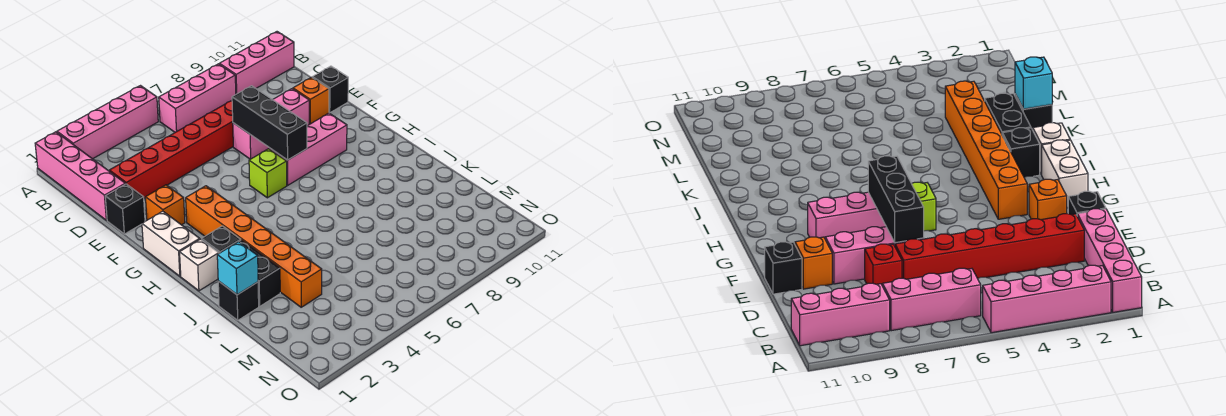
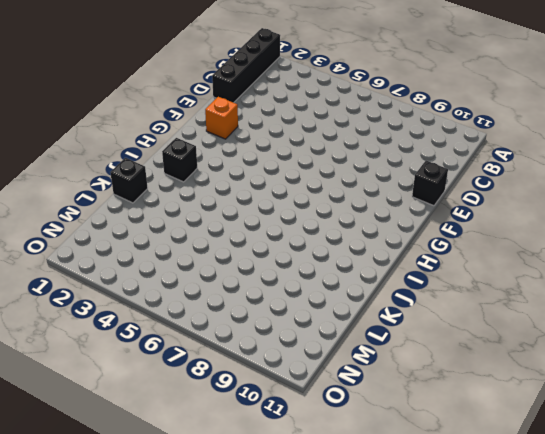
black 1x4 brick [212,28,280,103] -> pink 1x4 brick [35,132,125,220]
none -> pink 1x4 brick [57,86,158,159]
none -> pink 1x3 brick [159,64,236,132]
none -> pink 1x3 brick [220,32,294,94]

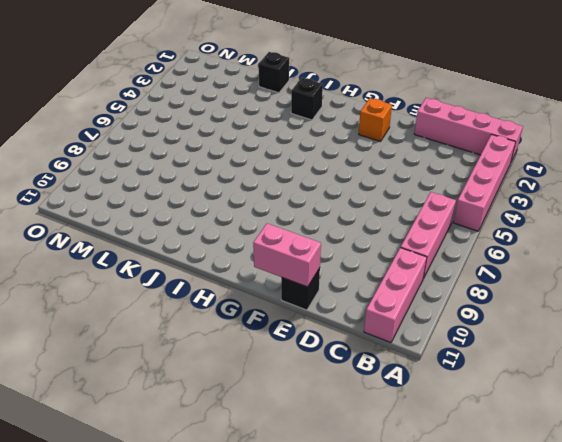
pink 1x2 brick [253,223,321,287] -> none
none -> red 1x6 brick [109,100,233,198]
none -> red 1x1 brick [865,244,902,284]
none -> black 1x1 brick [105,184,145,234]

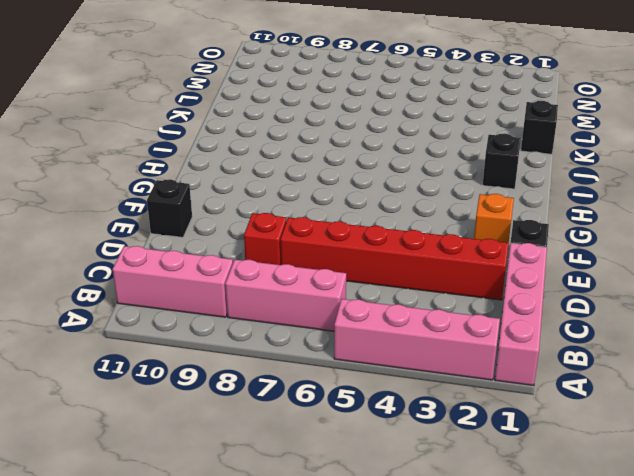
none -> pink 1x3 brick [233,89,309,159]
none -> orange 1x1 brick [293,77,329,124]
none -> white 1x2 brick [142,211,200,276]

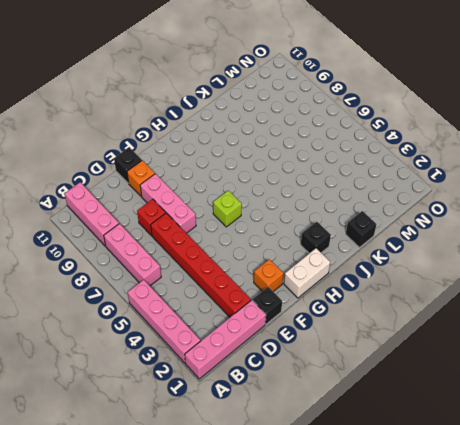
none -> orange 1x6 brick [186,186,322,307]
none -> pink 1x3 brick [270,113,347,185]
none -> white 1x1 brick [180,239,219,291]

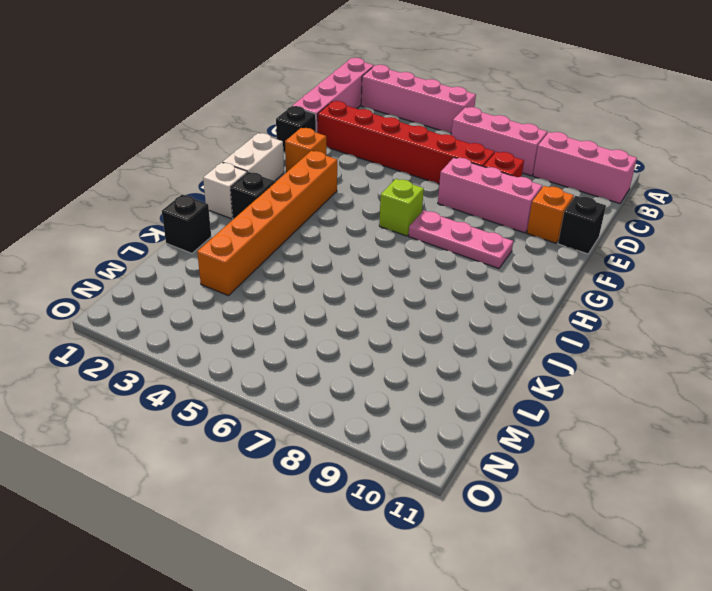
pink 1x3 plate [409,210,513,269] -> pink 1x3 brick [270,113,347,185]
none -> black 1x2 brick [239,240,280,306]
none -> black 1x3 brick [232,86,307,160]
none -> cyan 1x1 brick [217,242,258,295]

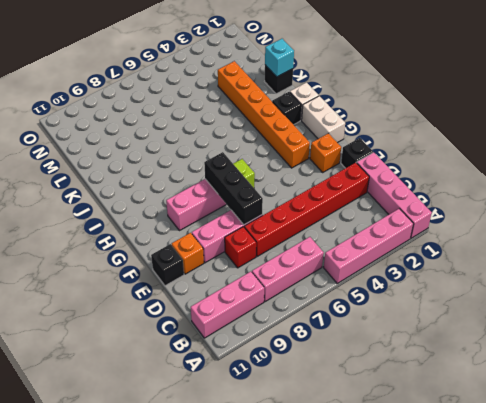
none -> black 1x2 brick [239,240,280,306]

